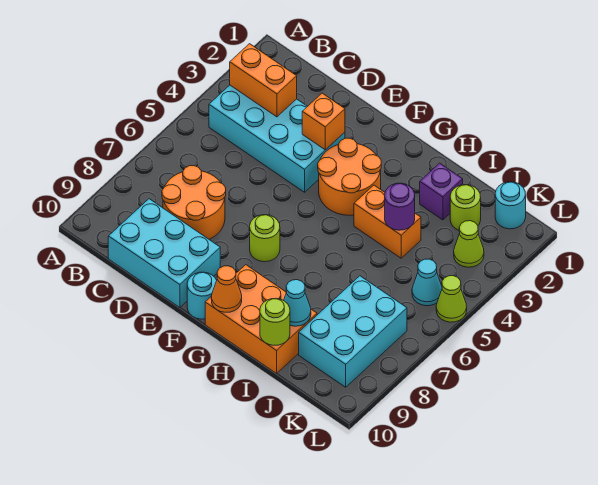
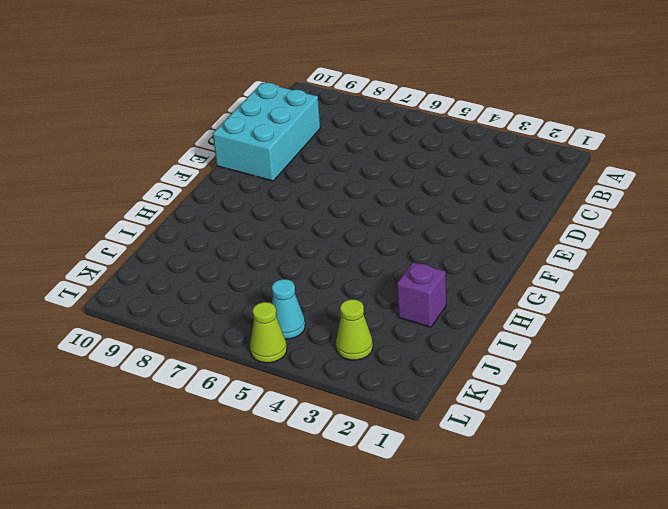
none -> cyan 2x4 brick [209,85,345,192]
none -> orange 2x2 round brick [162,166,226,239]
none -> orange 2x2 round brick [318,138,381,215]

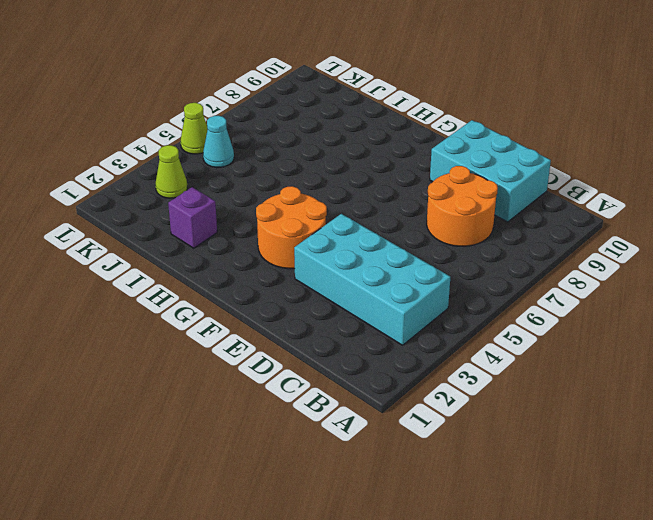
none -> lime 1x1 round brick [250,215,280,262]
none -> cyan 1x1 round brick [187,272,217,319]
none -> orange 2x3 brick [205,265,317,373]

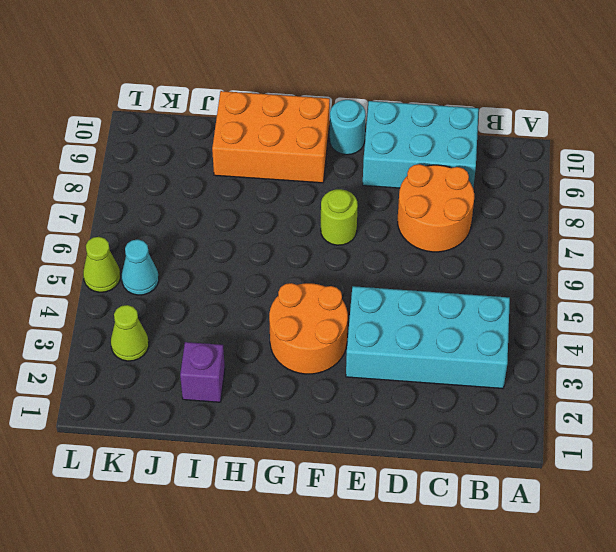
none -> orange 1x2 brick [354,185,421,258]
none -> lime 1x1 round brick [450,185,481,230]
none -> cyan 2x3 brick [299,276,407,387]

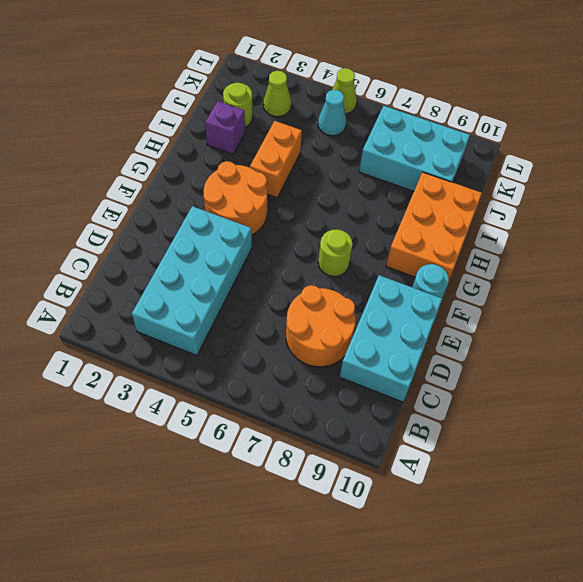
none -> cyan 1x1 round brick [495,182,526,229]
none -> orange 1x2 brick [230,44,297,117]
none -> orange 1x1 brick [302,93,345,150]

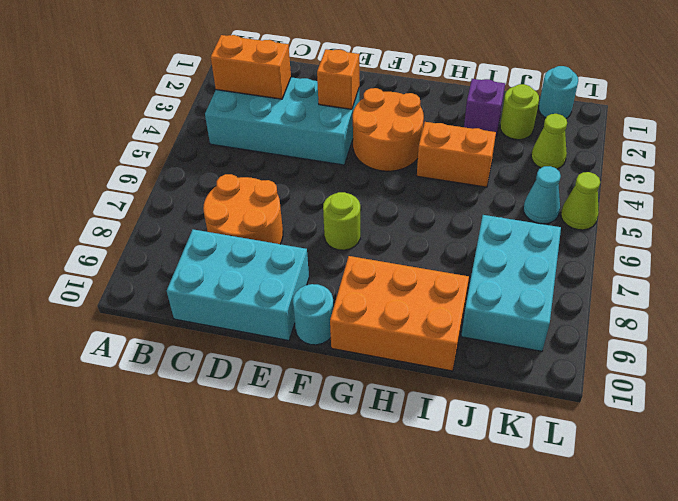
none -> orange 1x1 cone [211,266,242,312]
none -> purple 1x1 round brick [385,183,415,230]
none -> cyan 1x1 cone [284,280,311,326]

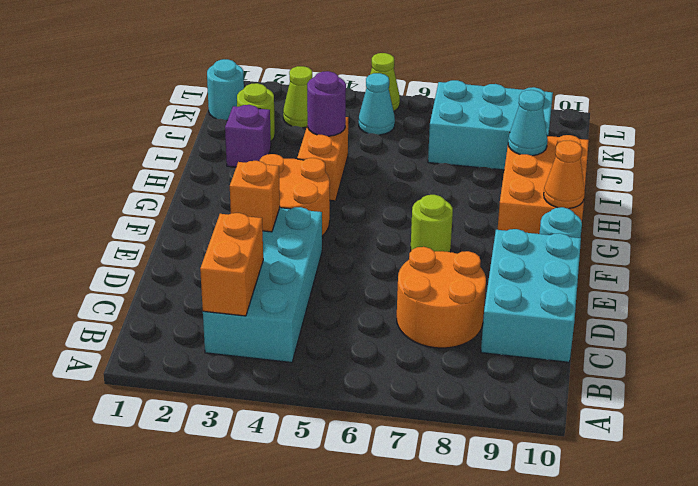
none -> lime 1x1 round brick [260,298,290,345]

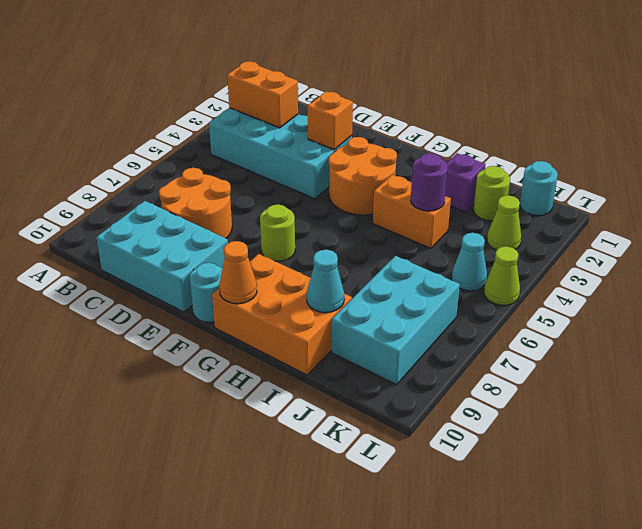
none -> lime 1x1 round brick [260,298,290,345]

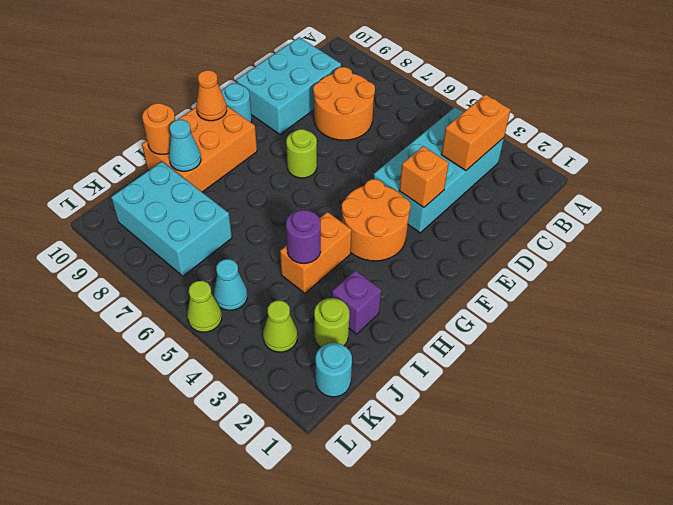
orange 1x1 round brick [142,103,176,154] -> lime 1x1 round brick [260,298,290,345]

